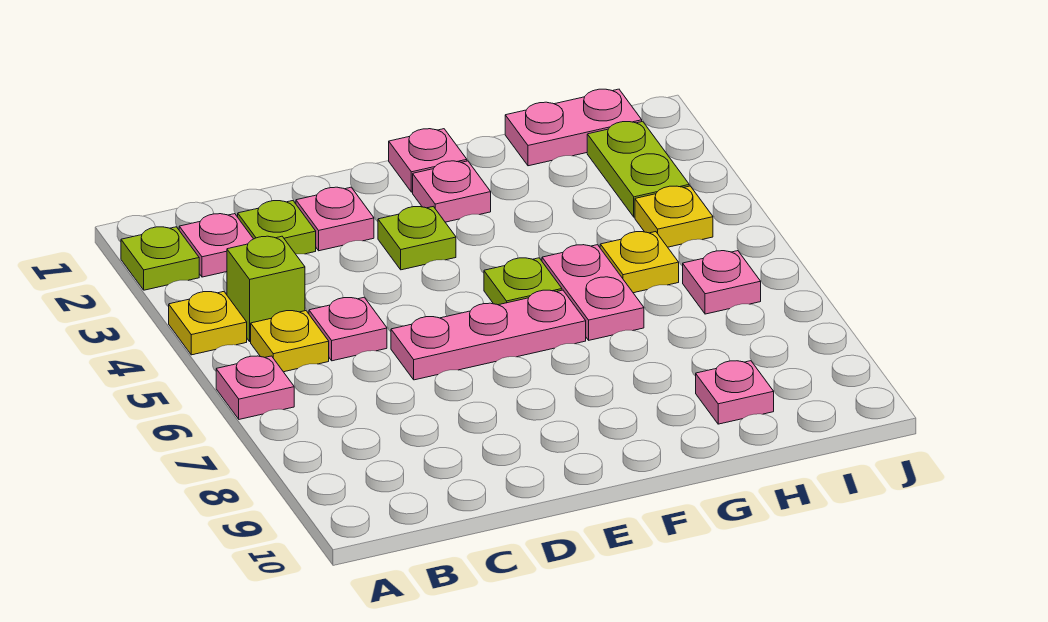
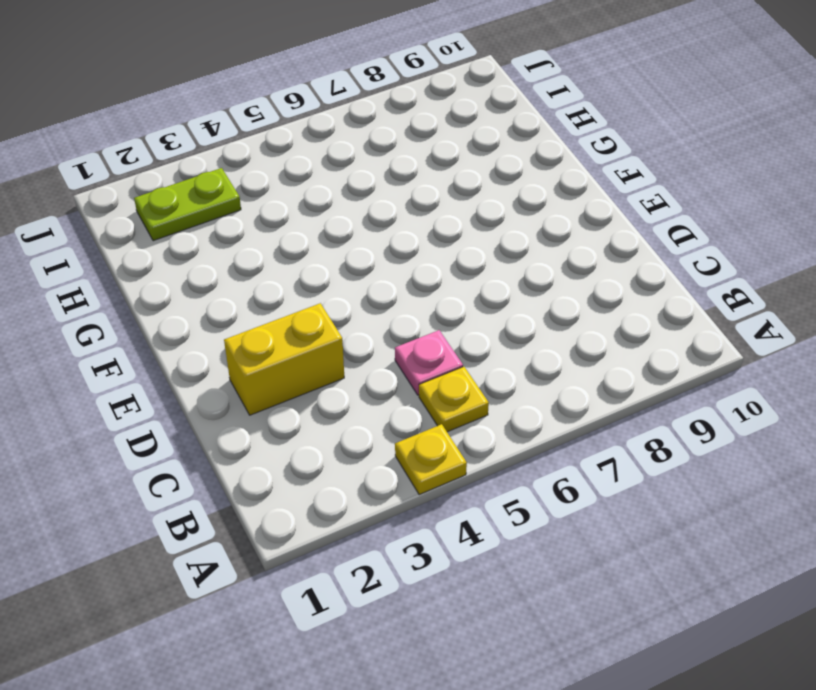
yellow 1x2 brick [224,303,344,415] -> pink 1x1 plate [296,187,374,251]
none -> lime 1x1 plate [121,227,199,290]
none -> pink 1x1 plate [216,356,294,419]
none -> pink 1x1 plate [179,214,253,277]

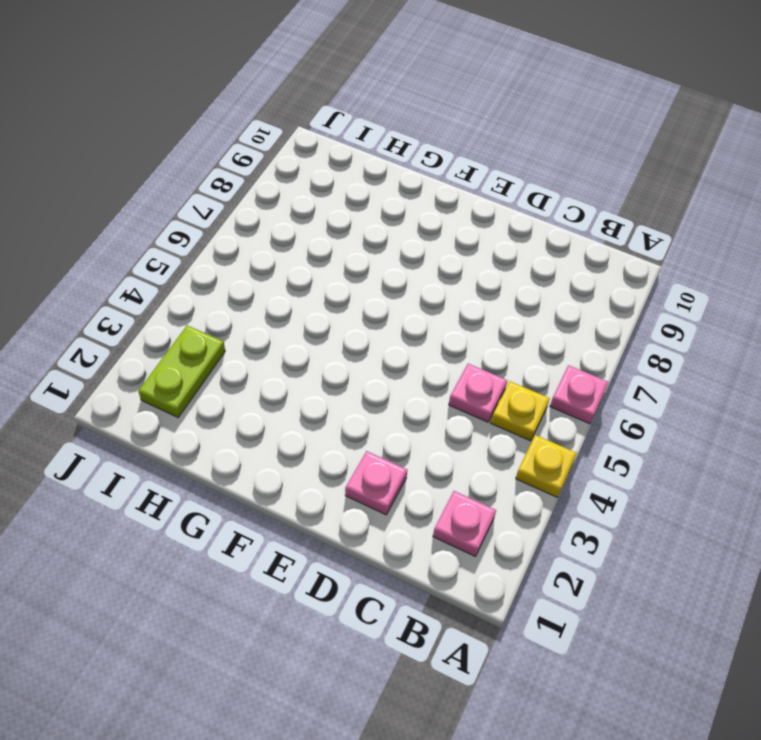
none -> lime 1x1 plate [121,227,199,290]
none -> lime 1x1 brick [227,236,305,342]
none -> lime 1x1 plate [238,201,316,254]

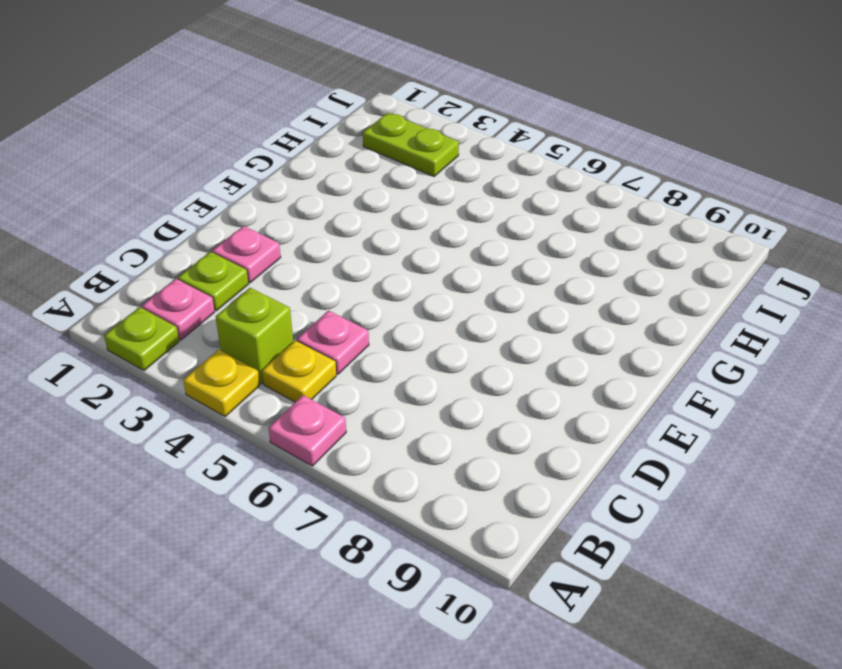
none -> pink 1x3 plate [391,290,586,380]
none -> lime 1x1 plate [378,206,456,270]
none -> pink 1x1 plate [389,129,467,192]

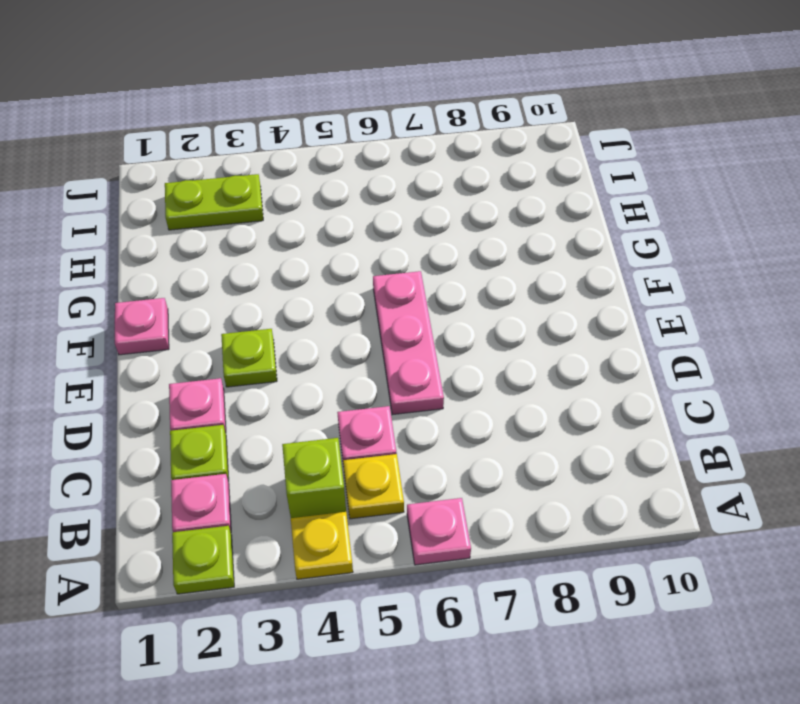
none -> pink 1x1 plate [413,161,491,222]
none -> lime 1x1 plate [484,258,562,305]
none -> pink 1x2 plate [542,245,644,340]

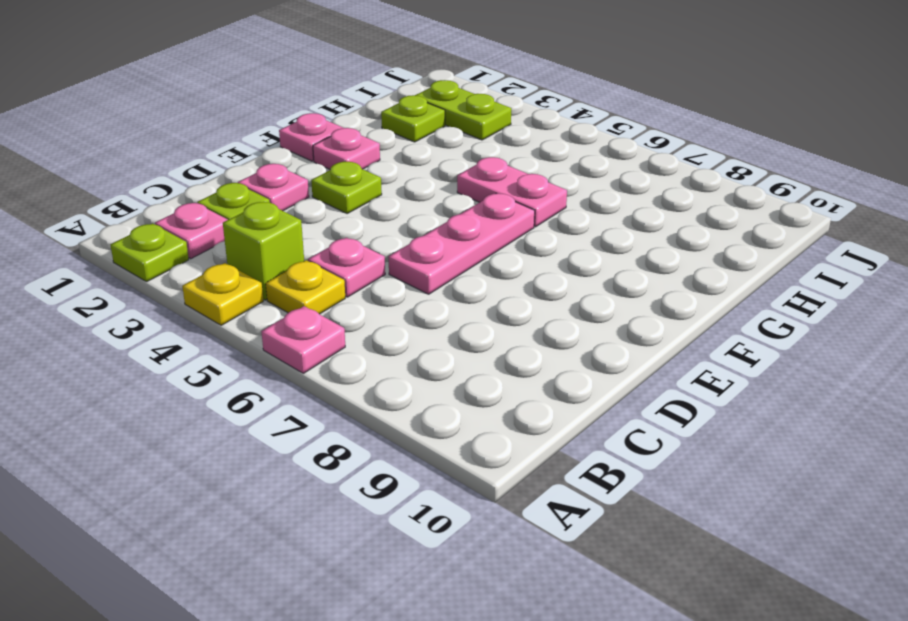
lime 1x1 plate [381,95,445,142] -> lime 1x1 plate moved to [484,258,562,305]
none -> pink 1x2 plate [505,89,642,166]
none -> yellow 1x1 plate [600,232,679,293]
none -> pink 1x1 plate [696,361,774,424]

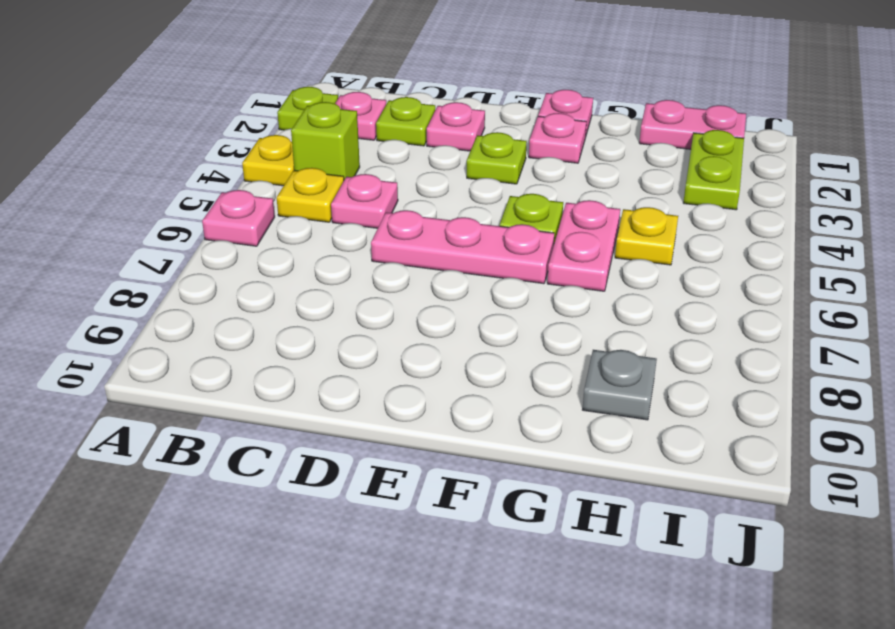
grey 1x1 plate [582,350,657,420] -> pink 1x1 plate [696,361,774,424]
none -> yellow 1x1 plate [635,186,713,247]
none -> pink 1x1 plate [683,251,761,314]

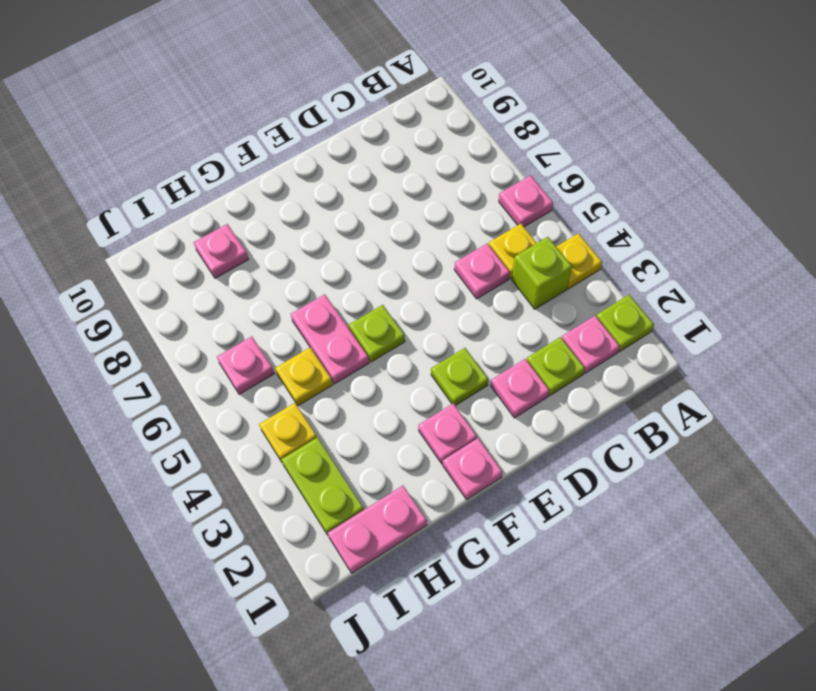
none -> pink 1x3 plate [391,290,586,380]

